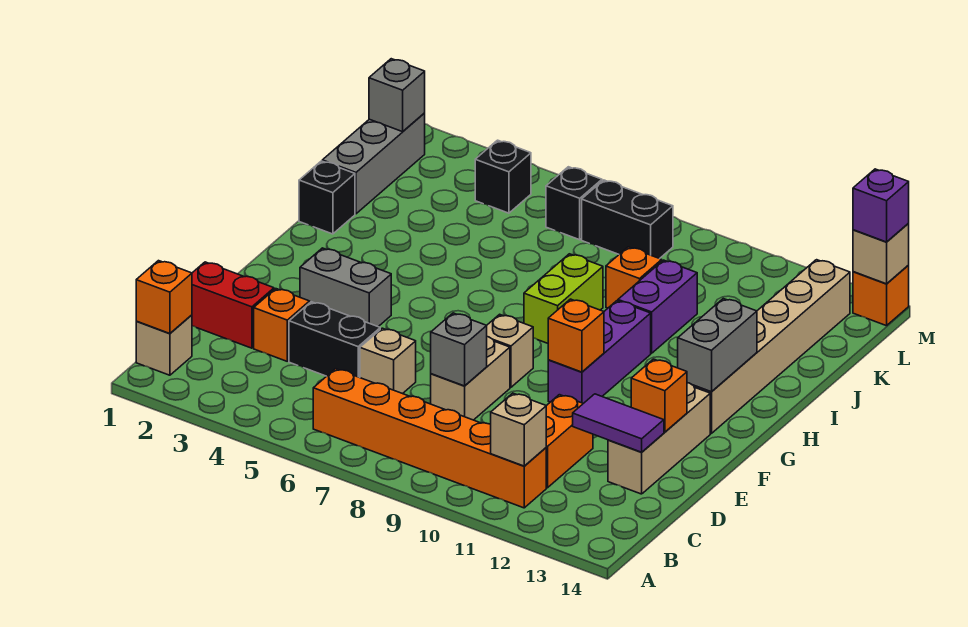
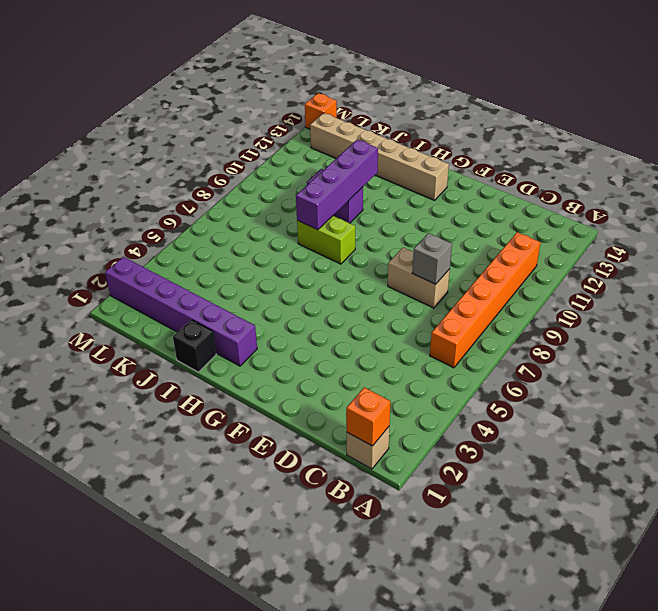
purple 1x6 brick [105,257,257,366] -> none
purple 1x4 brick [296,140,378,230] -> none
none -> orange 1x2 brick [546,395,593,488]
none -> red 1x2 brick [192,262,274,348]
none -> orange 1x1 brick [254,289,310,361]
none -> black 1x2 brick [289,302,380,378]

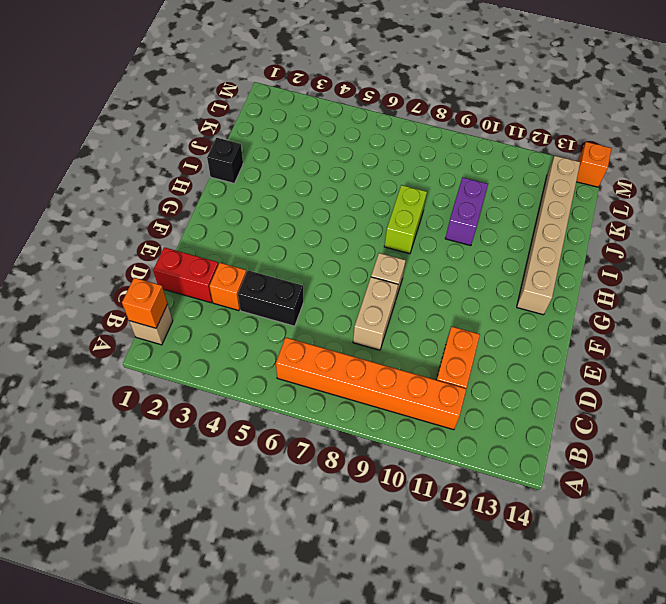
none -> tan 1x1 brick [360,328,416,394]
none -> tan 1x3 brick [608,383,710,494]
none -> grey 1x2 brick [300,248,391,327]
none -> purple 1x3 brick [548,301,651,403]

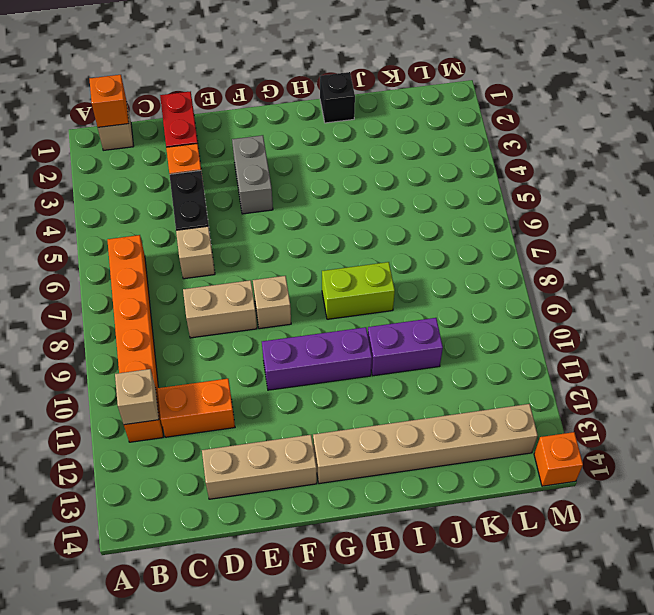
none -> grey 1x3 brick [322,113,425,214]
none -> orange 1x1 brick [606,247,662,308]
none -> black 1x1 brick [475,140,531,213]
none -> black 1x1 brick [546,167,602,240]

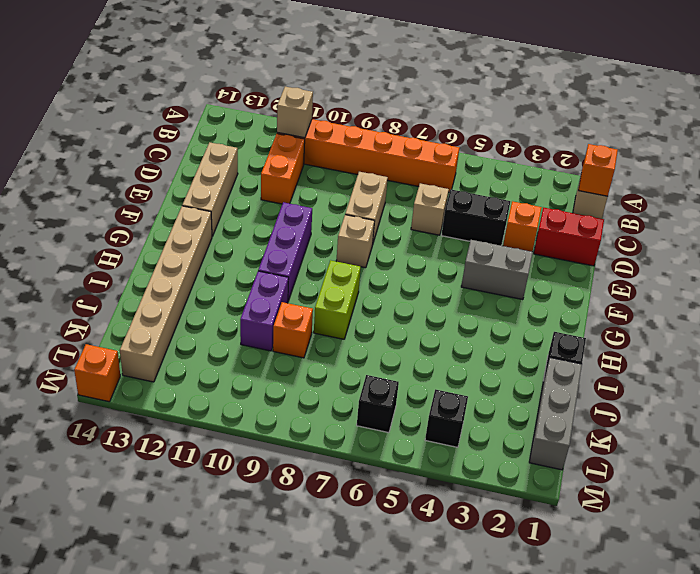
none -> black 1x2 brick [582,180,673,259]
none -> grey 1x1 brick [431,313,487,386]
none -> purple 1x2 tile [573,394,664,452]
none -> orange 1x1 brick [631,359,687,432]

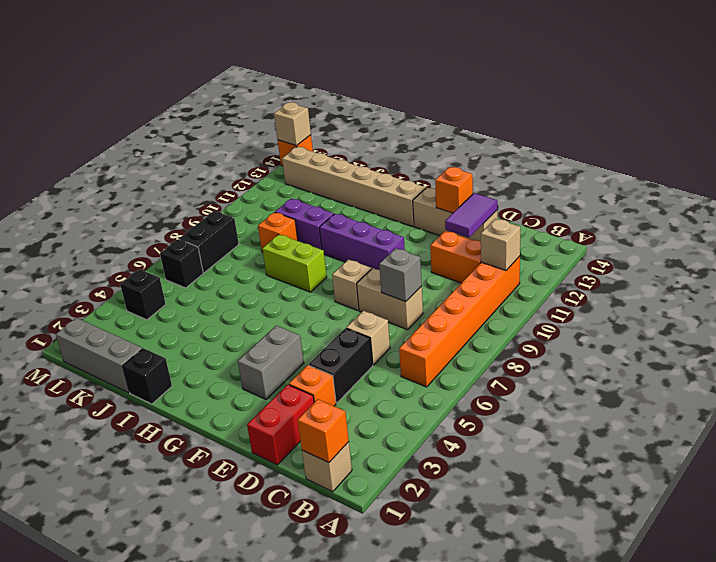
none -> orange 1x1 brick [548,299,604,372]
none -> grey 1x2 brick [678,299,757,392]
none -> grey 1x1 brick [369,59,425,132]
none -> purple 1x1 brick [853,169,909,242]

